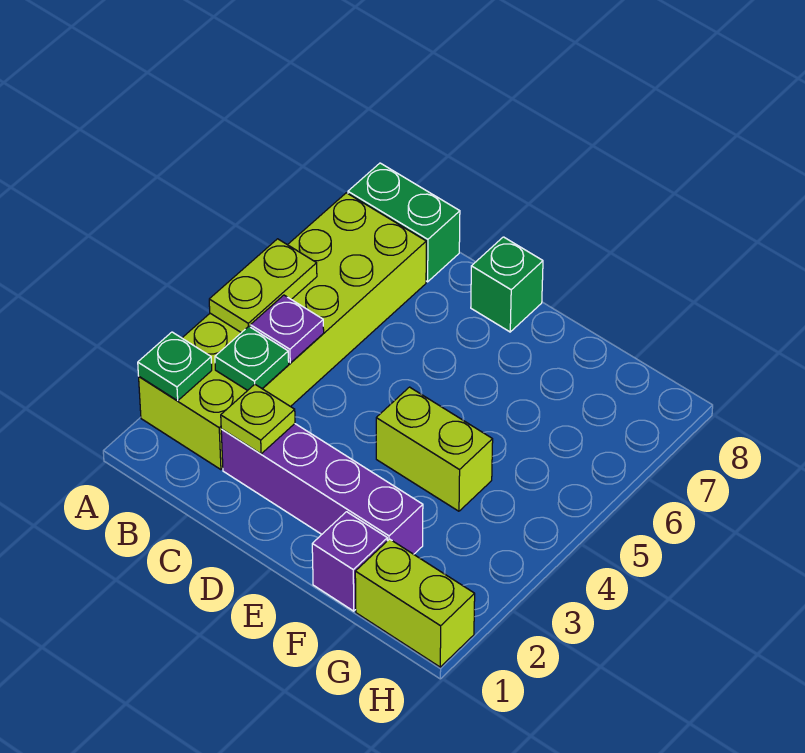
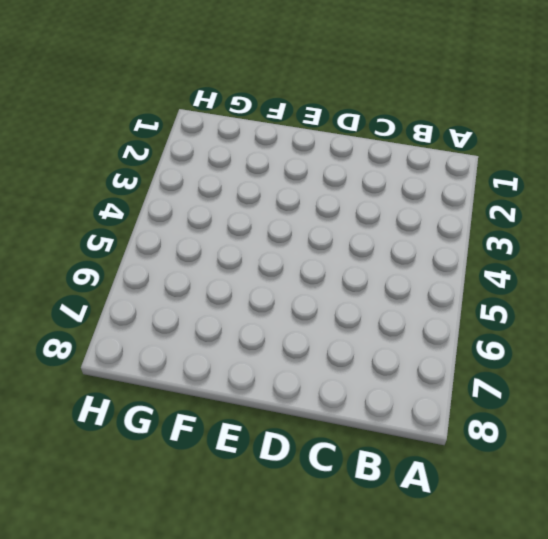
none -> lime 2x6 brick [139,193,426,470]
none -> green 1x2 brick [348,163,460,282]
none -> purple 1x4 brick [221,424,423,554]

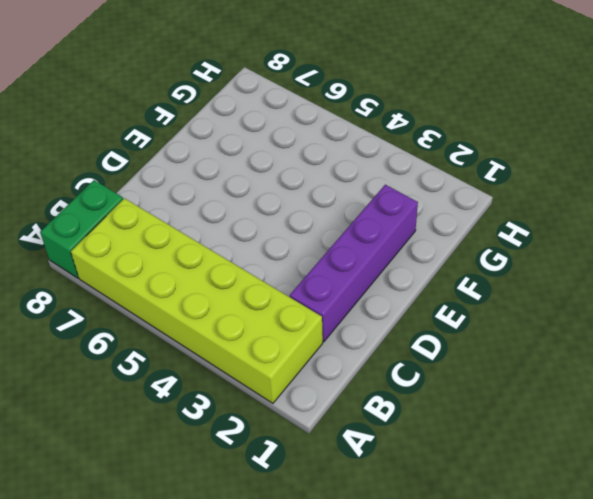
none -> green 1x1 brick [471,237,543,332]
none -> lime 1x2 brick [376,387,493,511]
none -> purple 1x1 brick [312,512,387,611]

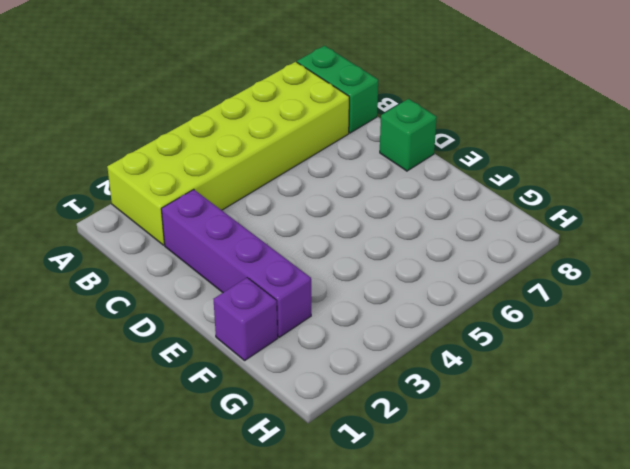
none -> lime 1x2 brick [376,387,493,511]
none -> lime 1x2 brick [355,539,475,667]
none -> green 1x1 plate [138,332,212,401]

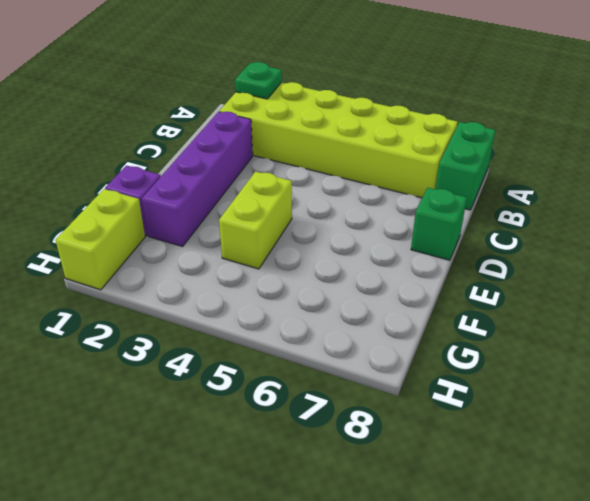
none -> lime 1x2 plate [209,239,317,333]
none -> green 1x1 plate [215,326,289,391]
none -> purple 1x1 plate [250,295,324,363]

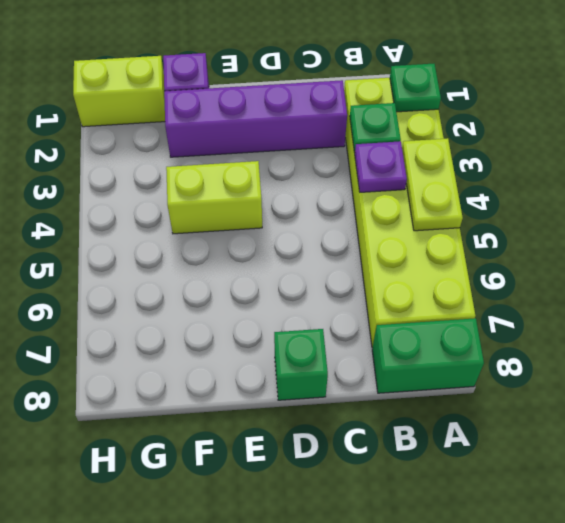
none -> lime 1x1 plate [221,384,295,454]

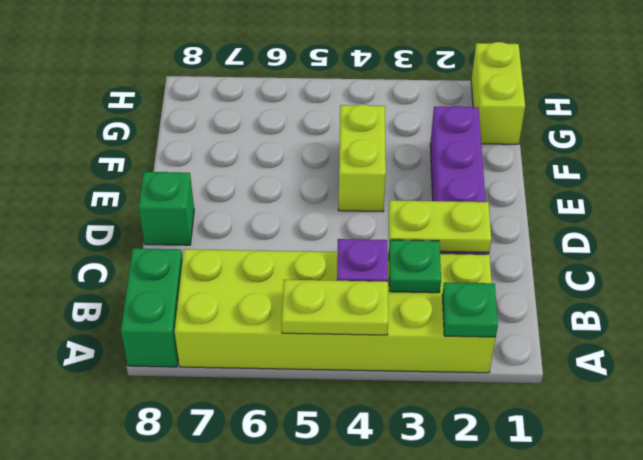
lime 1x2 plate [389,200,491,252] -> lime 1x1 plate [221,384,295,454]
none -> purple 1x1 brick [312,512,387,611]

